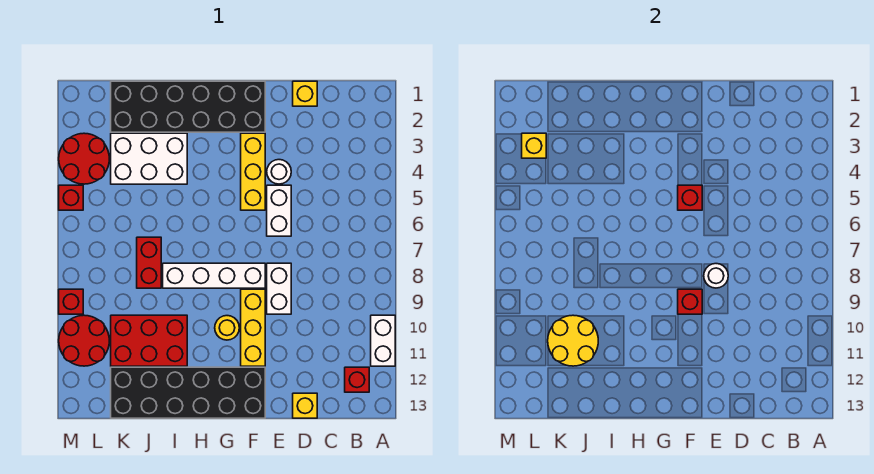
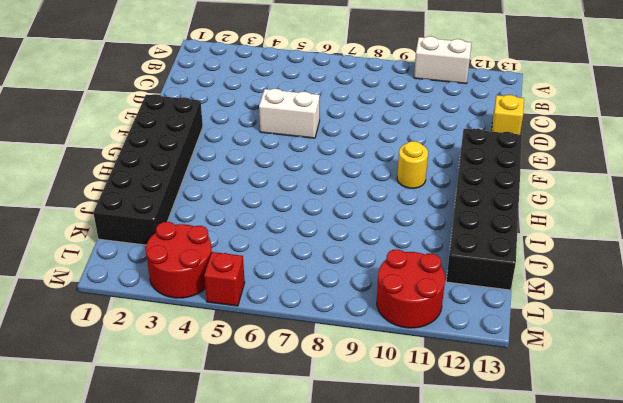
none -> red 1x1 brick [345,367,369,392]
none -> yellow 1x1 brick [293,81,317,106]
none -> white 1x1 round brick [267,160,291,184]

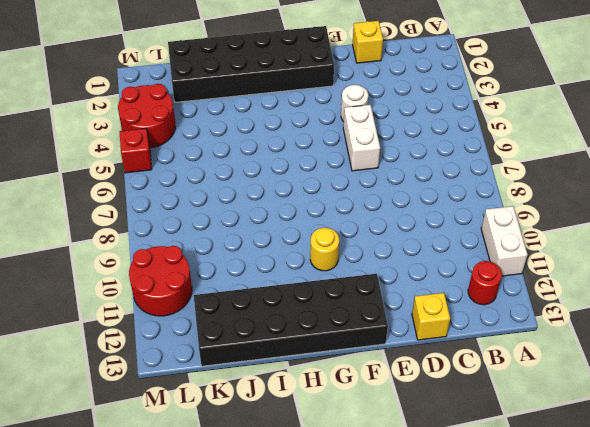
red 1x1 round brick [468,261,502,305] -> red 1x1 brick [345,367,369,392]
none -> white 1x2 brick [267,263,291,314]
none -> yellow 1x3 brick [241,133,265,210]
none -> white 1x4 brick [163,263,265,288]

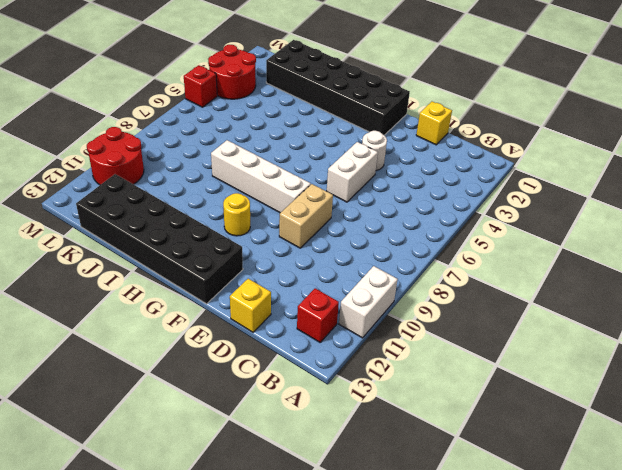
tan 1x2 brick [279,184,333,248] -> white 1x2 brick [267,263,291,314]
none -> yellow 1x3 brick [241,133,265,210]
none -> yellow 1x3 brick [241,289,265,366]
none -> white 2x3 brick [111,133,187,184]

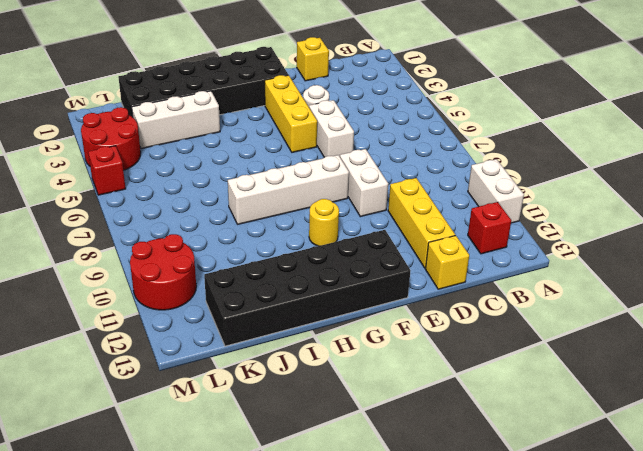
yellow 1x3 brick [388,178,455,268] -> yellow 1x3 brick moved to [241,289,265,366]
white 1x3 brick [132,91,220,149] -> white 2x3 brick [111,133,187,184]
none -> red 2x3 brick [111,315,187,366]
none -> red 1x2 brick [137,237,161,288]
none -> red 1x1 brick [59,289,83,314]

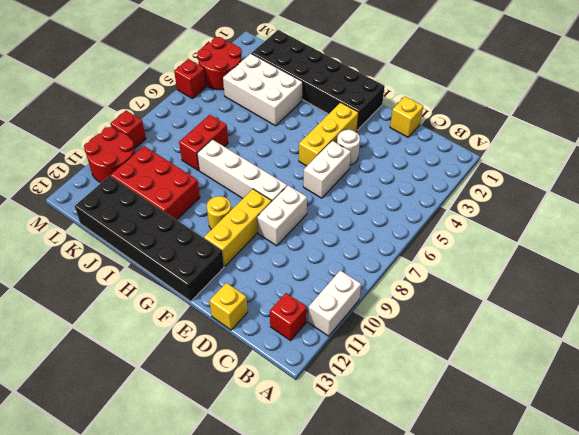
none -> white 1x1 round brick [704,264,728,288]
none -> red 1x1 brick [678,185,702,210]
none -> red 1x1 brick [678,289,702,314]

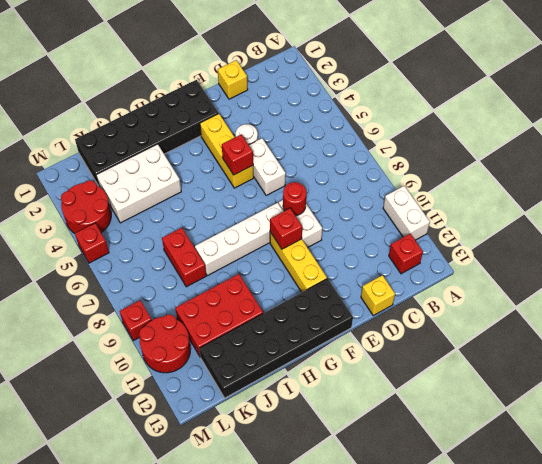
red 1x1 round brick [283,182,306,216] -> white 1x1 round brick [704,264,728,288]
none -> yellow 1x1 round brick [215,316,239,340]
none -> yellow 2x2 round brick [548,315,598,366]
none -> yellow 1x1 brick [522,133,546,158]

